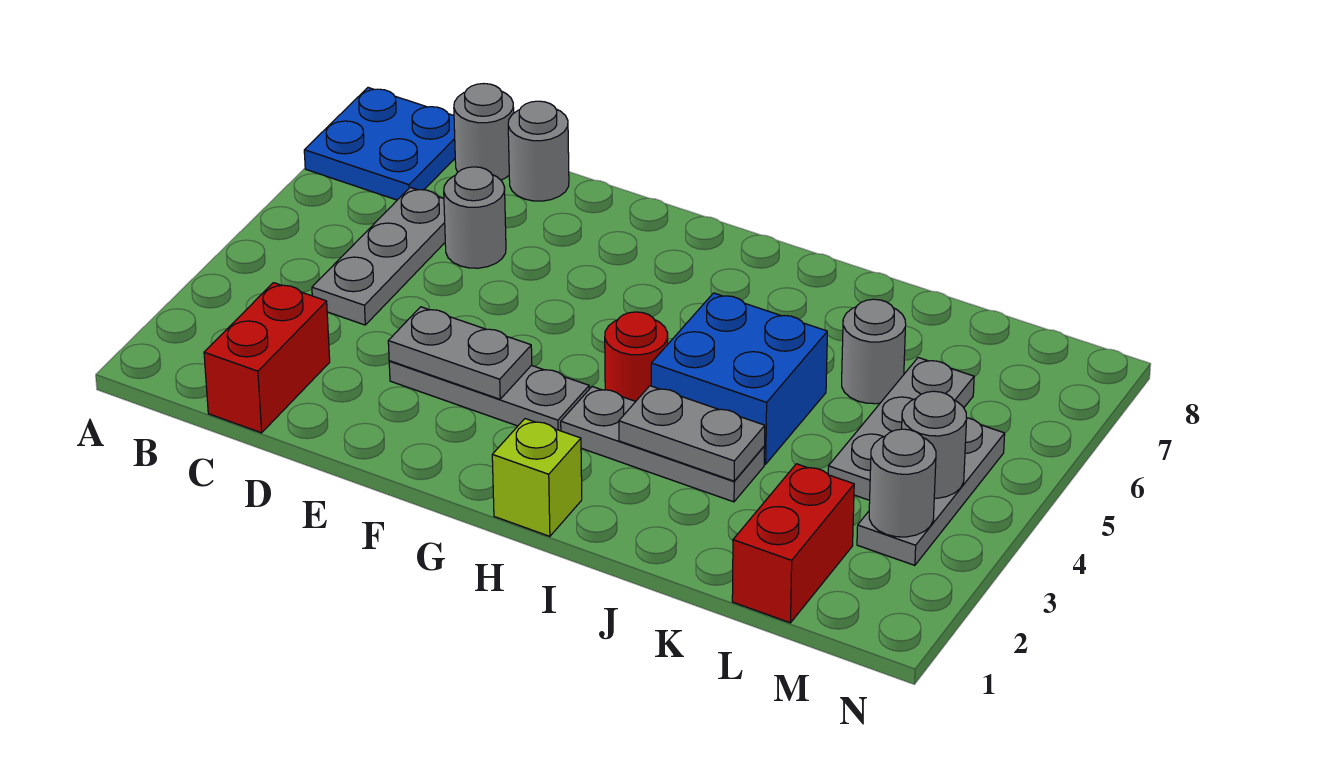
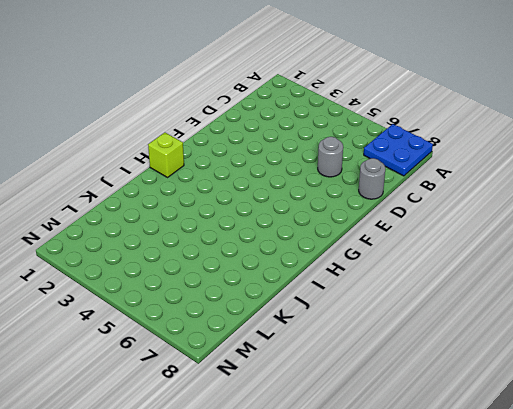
none -> red 1x2 brick [204,283,330,433]
none -> grey 1x3 plate [312,187,445,325]
none -> grey 1x1 round brick [454,84,514,180]

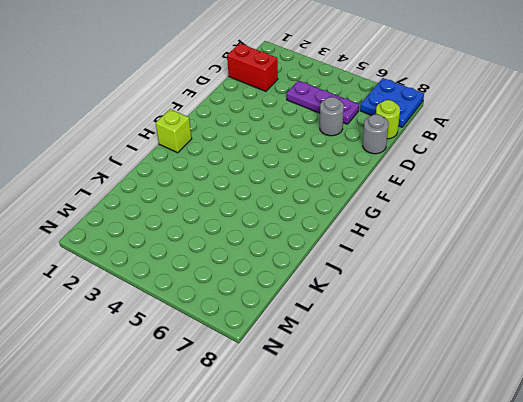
purple 1x3 plate [287,81,359,124] -> grey 1x3 plate [312,187,445,325]
lime 1x1 round brick [376,100,400,139] -> grey 1x1 round brick [454,84,514,180]
none -> grey 1x3 plate [389,361,589,431]
none -> grey 1x3 plate [561,387,765,502]
none -> red 1x1 round brick [605,312,668,401]

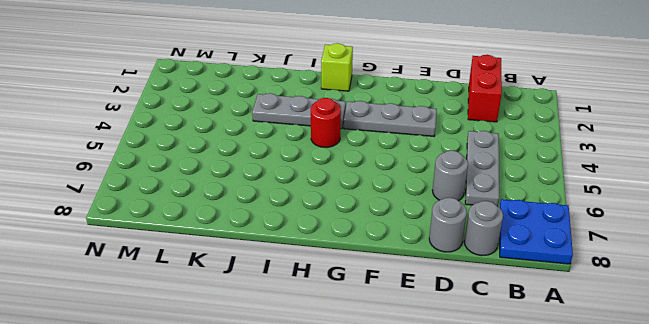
none -> blue 2x2 brick [651,293,827,464]
none -> grey 1x1 round brick [842,299,906,404]
none -> red 1x2 brick [732,464,854,623]

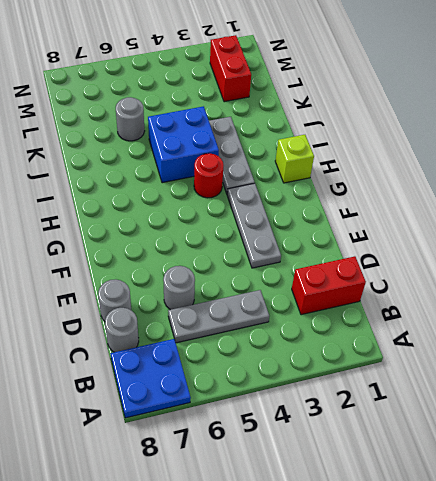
red 1x2 brick [210,35,251,102] -> red 1x2 brick turned to [732,464,854,623]
none -> grey 1x3 plate [828,358,974,500]
none -> grey 1x3 plate [857,418,1005,565]
none -> grey 1x2 plate [388,307,532,399]

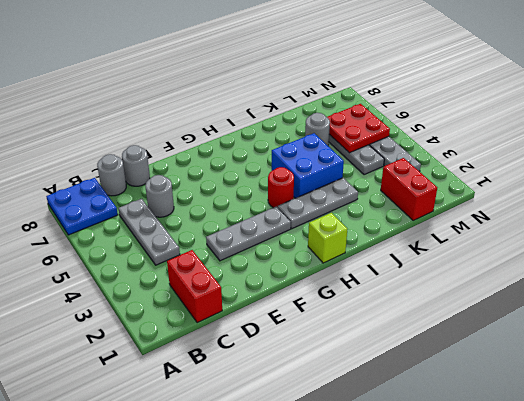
red 2x2 plate [327,104,390,153] -> none
none -> grey 1x2 plate [388,307,532,399]
none -> grey 1x2 plate [619,386,765,481]
none -> grey 1x1 round brick [869,429,936,537]

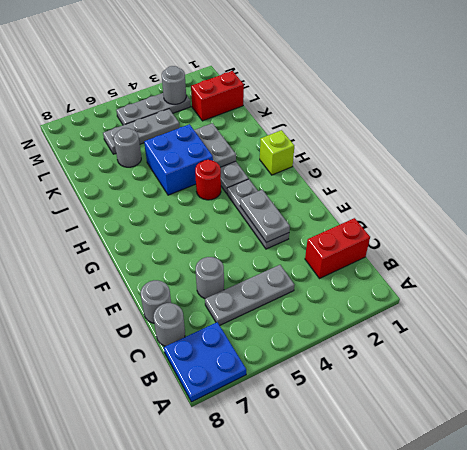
none -> grey 1x1 round brick [902,391,967,498]

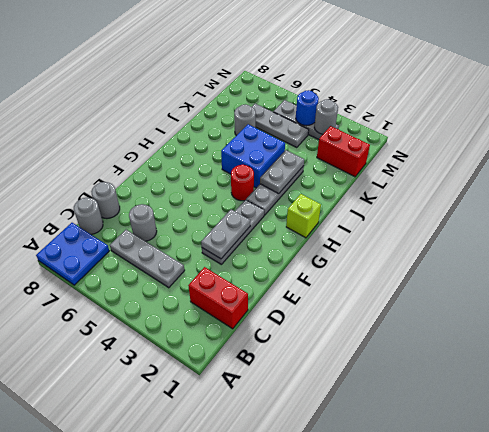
blue 1x1 round brick [296,90,319,126] -> grey 1x1 round brick [902,391,967,498]

